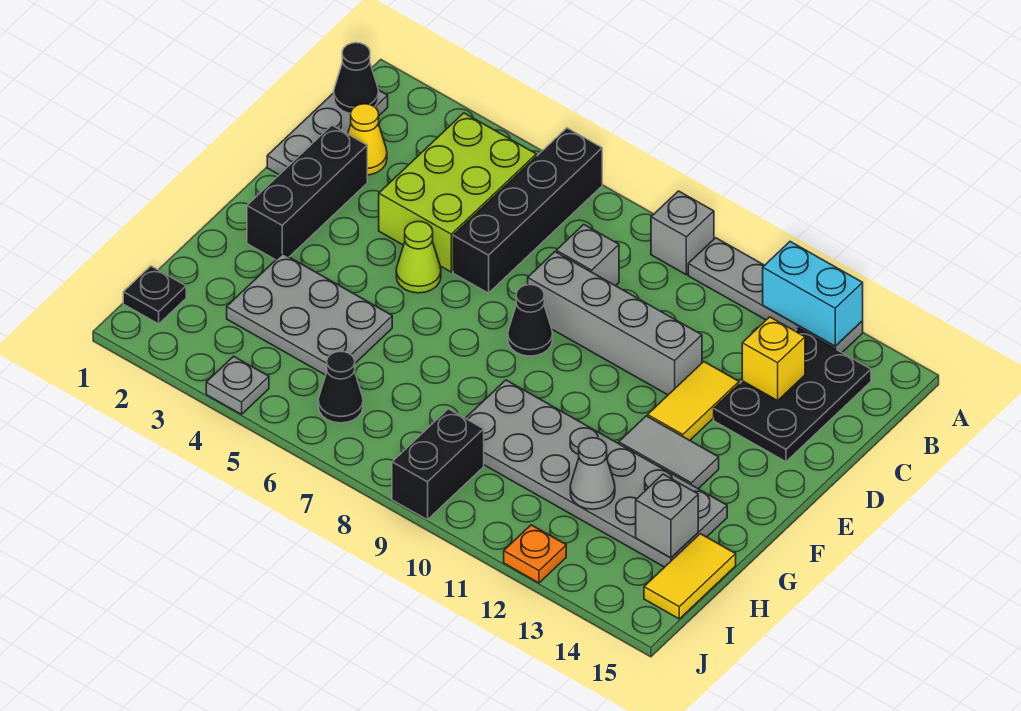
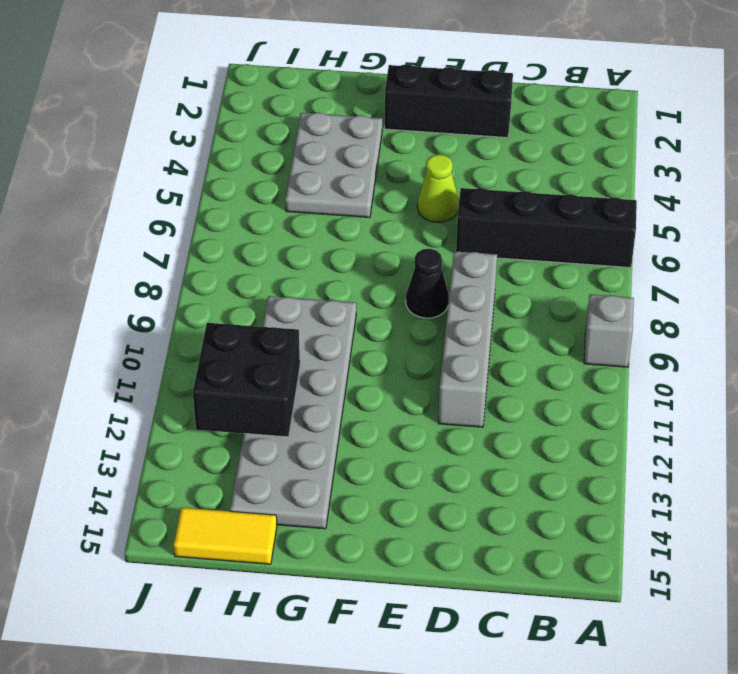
black 2x2 brick [193,323,300,437] -> grey 1x1 cone [570,438,615,509]
none -> grey 1x4 plate [688,238,863,352]
none -> grey 1x3 plate [267,90,388,175]
none -> lime 2x3 brick [379,113,536,272]

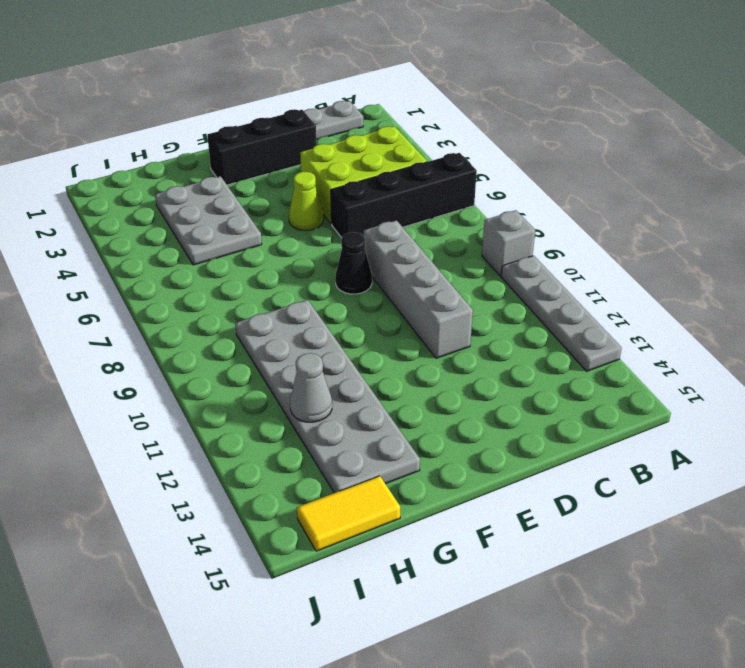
none -> black 2x3 plate [714,328,871,462]
none -> yellow 1x1 cone [348,104,387,175]
none -> grey 1x1 brick [556,225,619,286]

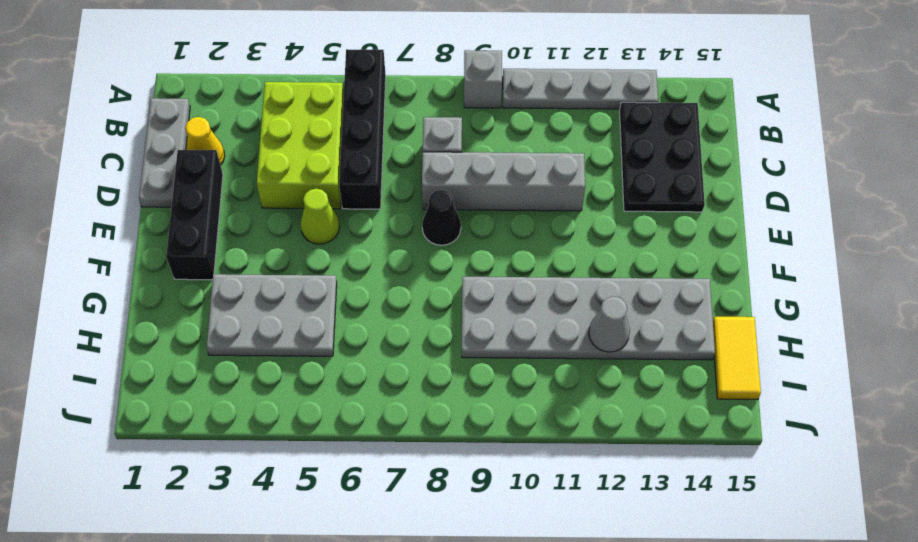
none -> yellow 1x2 tile [648,362,739,440]
none -> grey 1x2 tile [619,416,719,489]
none -> black 1x1 plate [123,266,186,324]

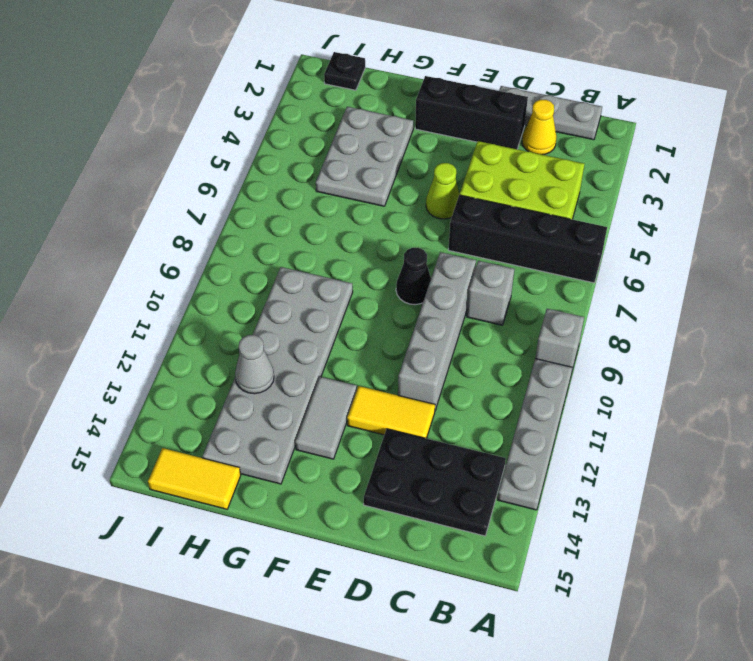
none -> black 1x1 cone [318,351,363,423]
none -> black 1x2 brick [392,409,484,520]
none -> grey 1x1 plate [206,356,269,414]

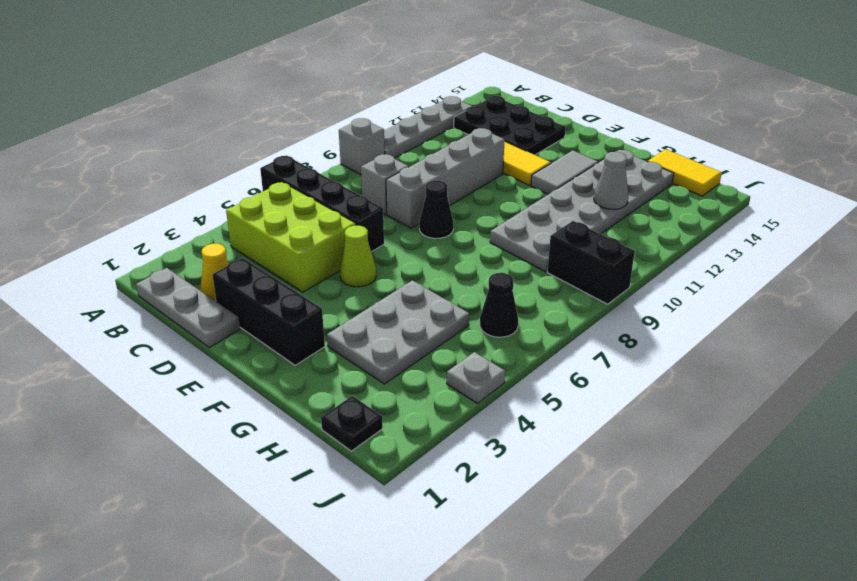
none -> orange 1x1 plate [504,525,566,583]
none -> cyan 1x2 brick [763,242,863,346]
none -> black 1x1 cone [334,43,379,113]

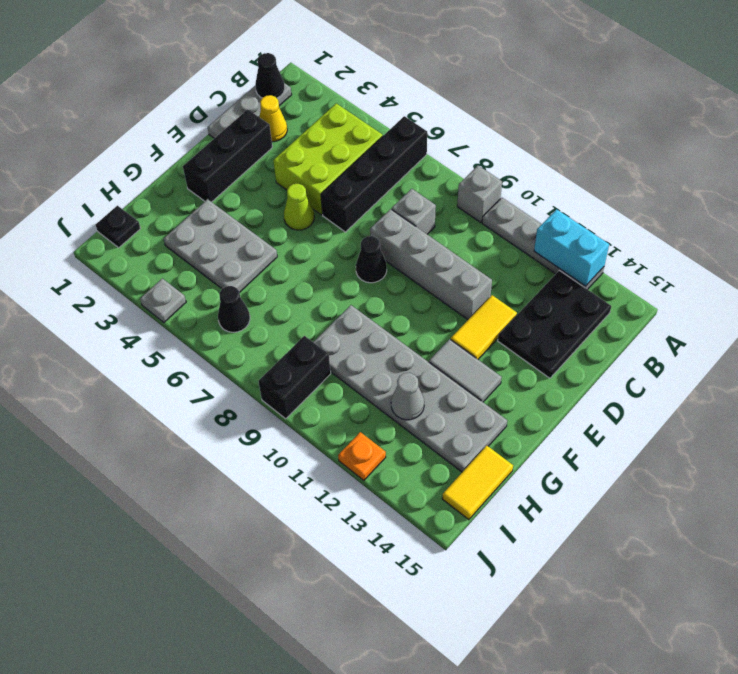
none -> yellow 1x1 brick [742,317,805,401]
none -> grey 1x1 brick [636,474,698,558]

